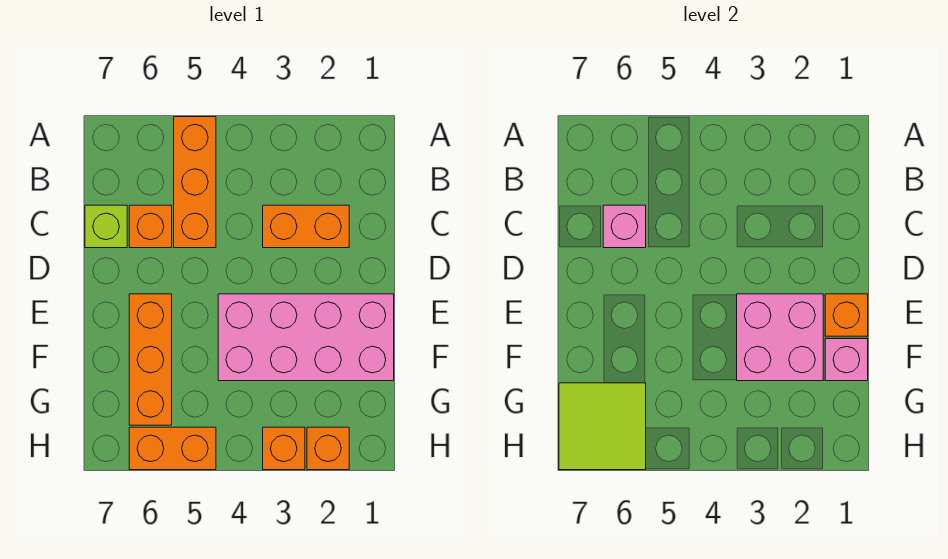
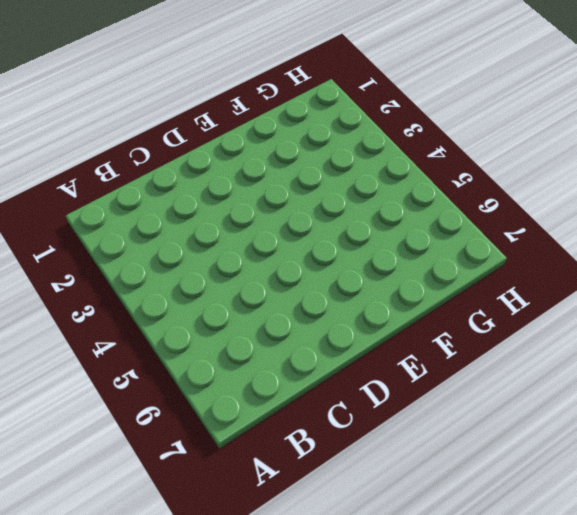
none -> orange 1x3 brick [174,117,216,248]
none -> orange 1x2 brick [263,205,349,248]
none -> orange 1x1 brick [129,205,172,248]

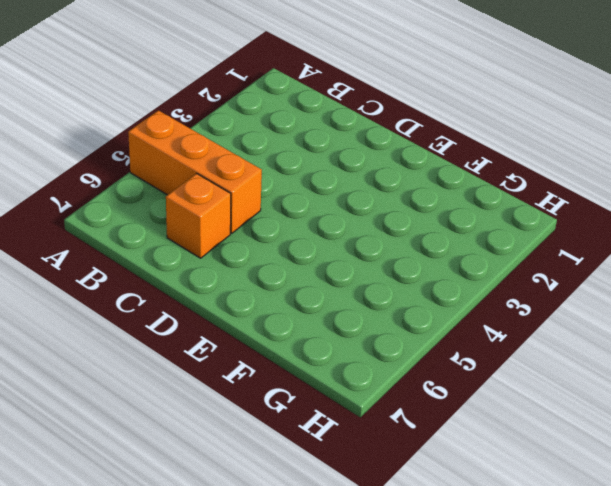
none -> orange 1x2 brick [263,205,349,248]
none -> lime 1x1 brick [85,205,127,248]
none -> pink 2x4 brick [218,294,394,381]

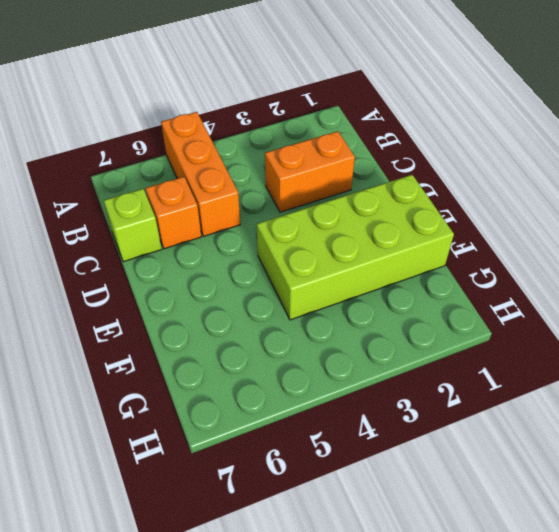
lime 2x4 brick [257,175,454,320] -> pink 2x4 brick [218,294,394,381]
none -> orange 1x3 brick [129,294,172,425]
none -> orange 1x1 brick [307,427,349,470]
none -> orange 1x1 brick [263,427,305,470]

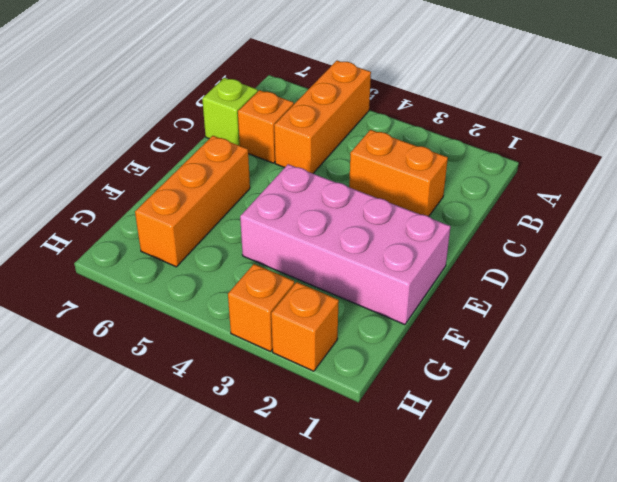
none -> orange 1x2 brick [129,427,216,470]
none -> pink 1x1 brick [603,205,646,248]
none -> orange 1x1 brick [825,294,868,336]

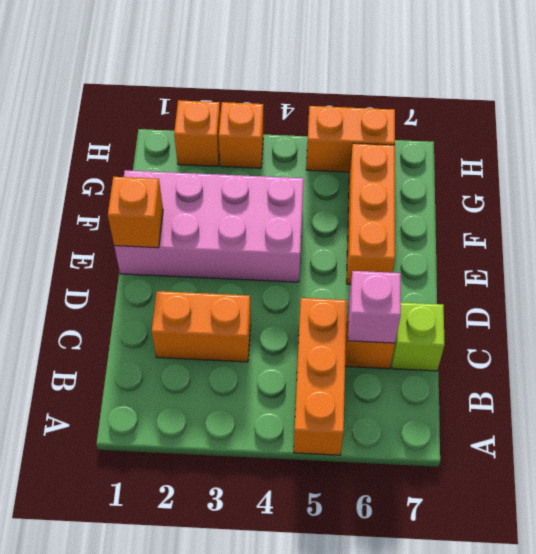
none -> pink 2x2 brick [737,294,823,381]
none -> pink 1x1 brick [825,339,868,381]
none -> lime 2x2 tile [559,383,646,470]

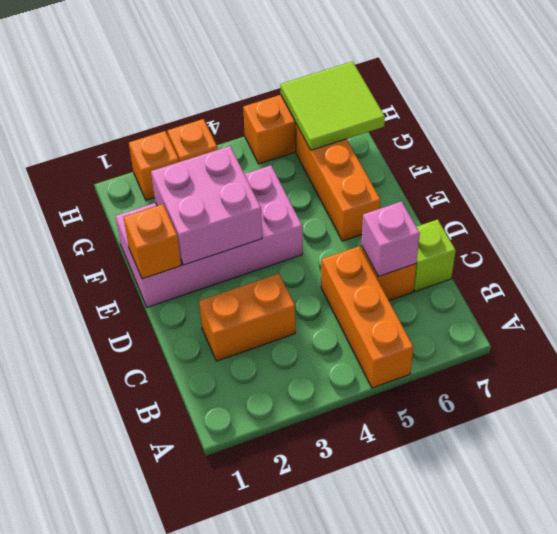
none -> pink 1x1 brick [825,339,868,381]

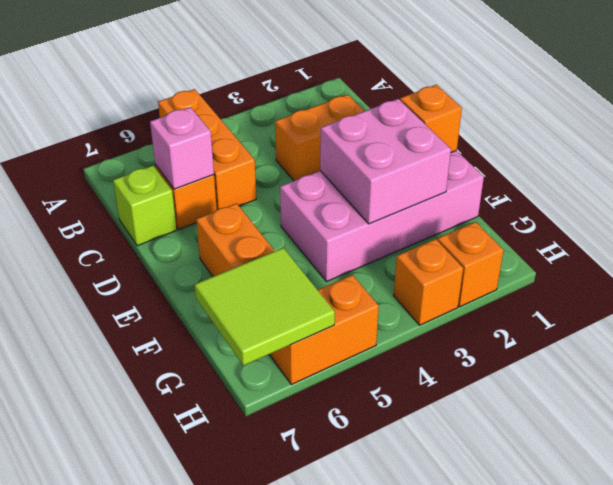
none -> pink 1x1 brick [825,339,868,381]

